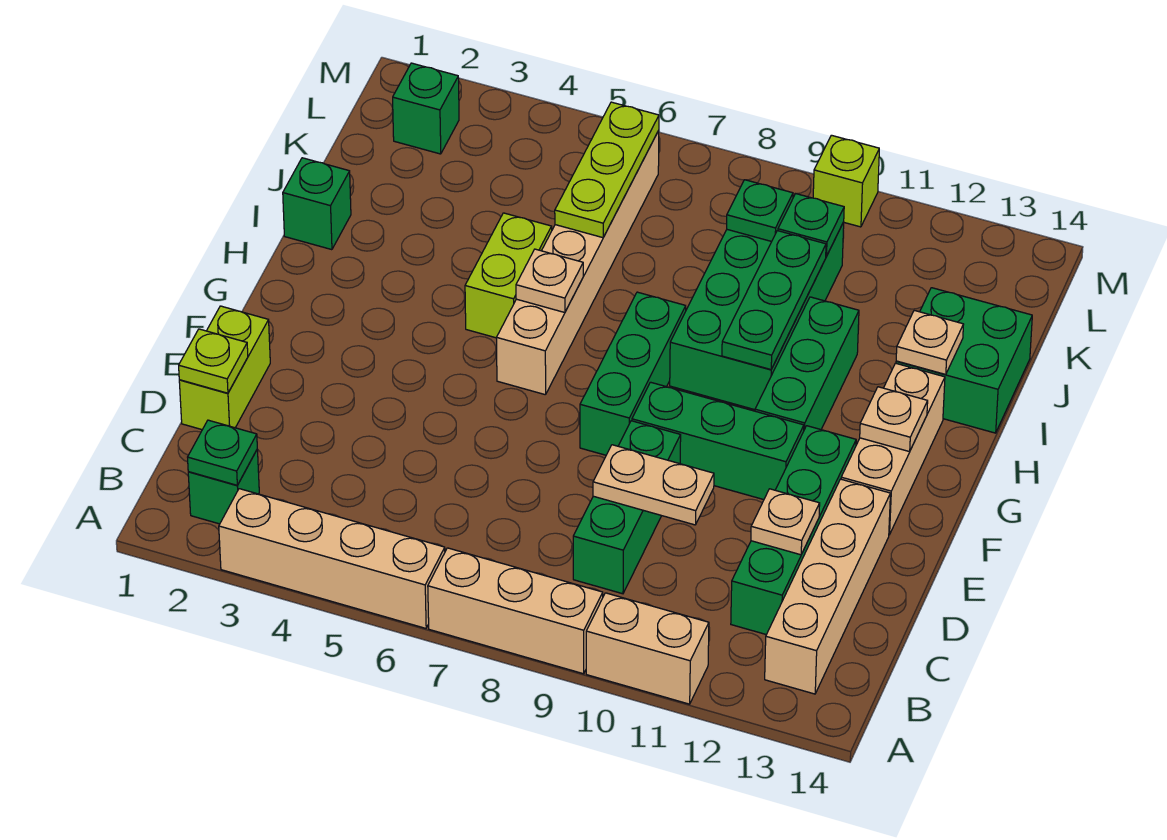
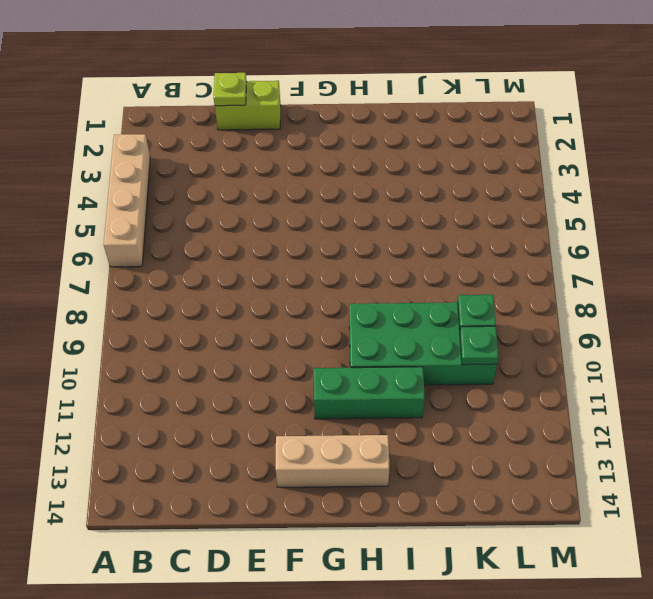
none -> tan 1x3 brick [428,548,603,674]
none -> tan 1x2 brick [586,593,709,704]
none -> green 1x1 brick [188,449,259,524]
none -> tan 1x4 brick [765,479,890,694]

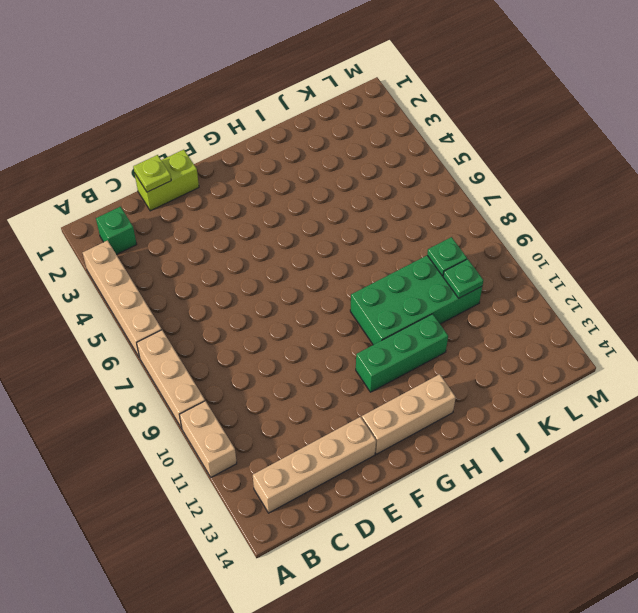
none -> green 1x3 brick [573,421,681,594]
none -> green 1x4 brick [731,426,856,635]
none -> green 1x3 brick [580,292,686,455]
none -> green 1x3 brick [632,382,804,500]

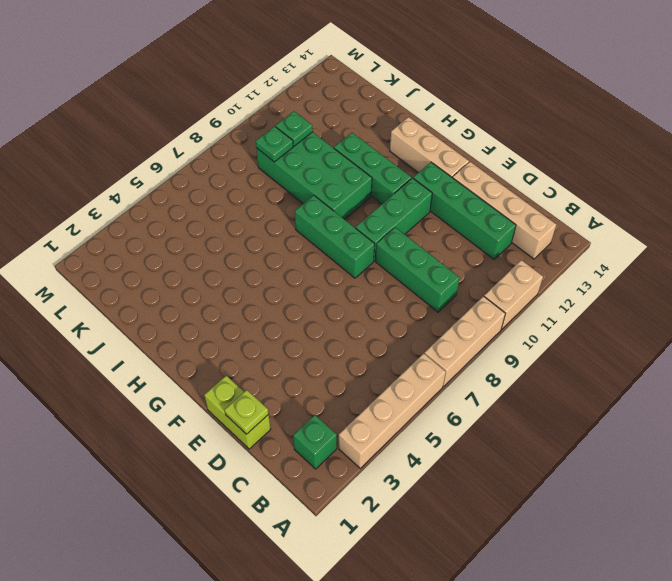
none -> tan 1x6 brick [497,130,659,395]
none -> lime 1x2 brick [465,213,552,338]
none -> green 1x1 brick [283,158,351,250]
none -> green 2x2 brick [896,288,1032,433]

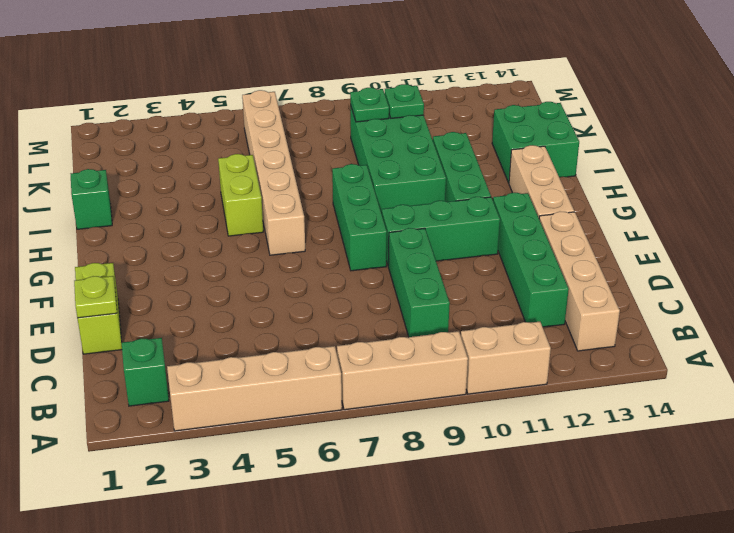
none -> green 1x1 brick [393,63,459,154]
none -> lime 1x1 brick [813,135,879,227]
none -> green 1x1 plate [188,420,257,485]
none -> tan 1x2 plate [593,445,714,525]

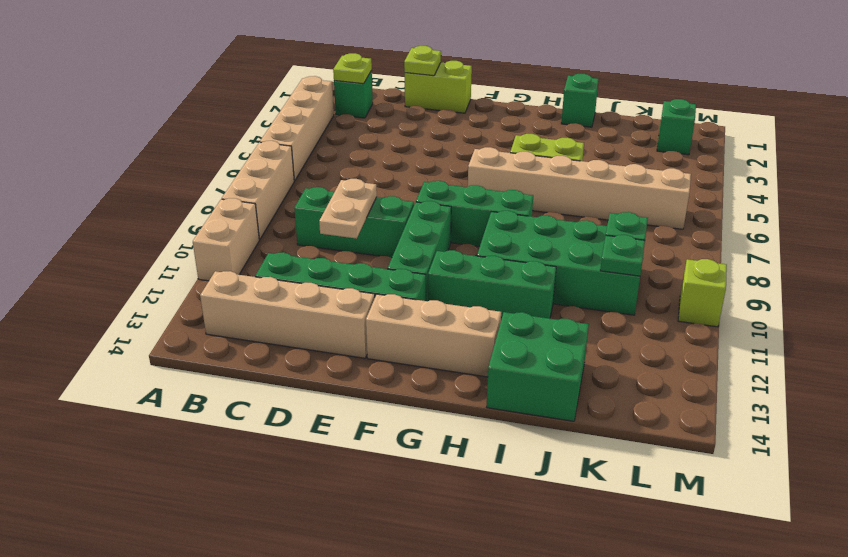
lime 1x1 plate [333,53,372,84] -> green 1x1 plate [188,420,257,485]
none -> tan 1x1 plate [751,489,820,555]
none -> tan 1x1 plate [860,387,928,452]
none -> tan 1x1 plate [516,249,583,313]
none -> green 1x3 plate [722,231,826,369]

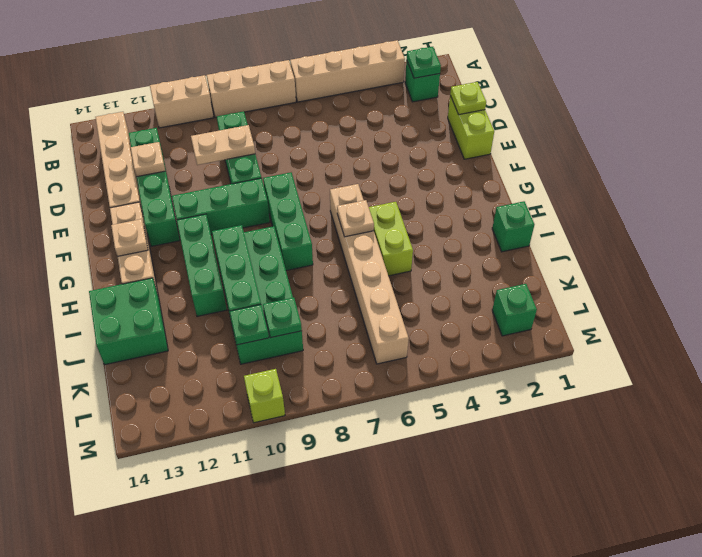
none -> tan 1x1 plate [896,310,964,374]
none -> lime 1x3 plate [555,102,659,238]

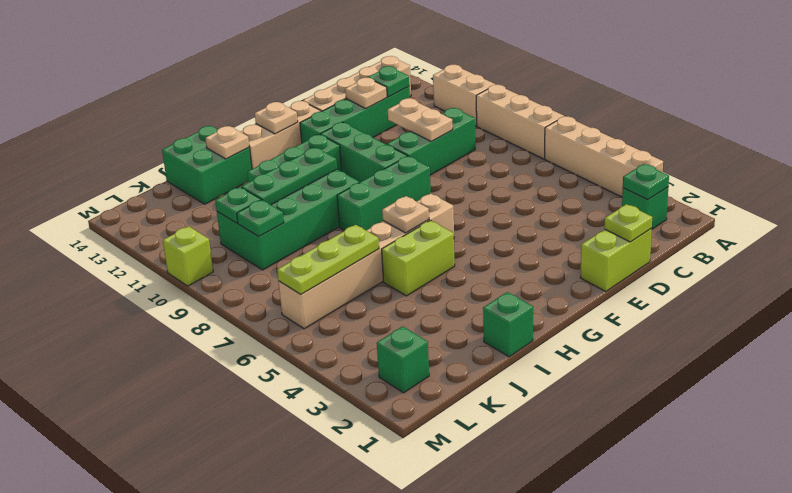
green 1x1 plate [368,66,409,97] -> none

